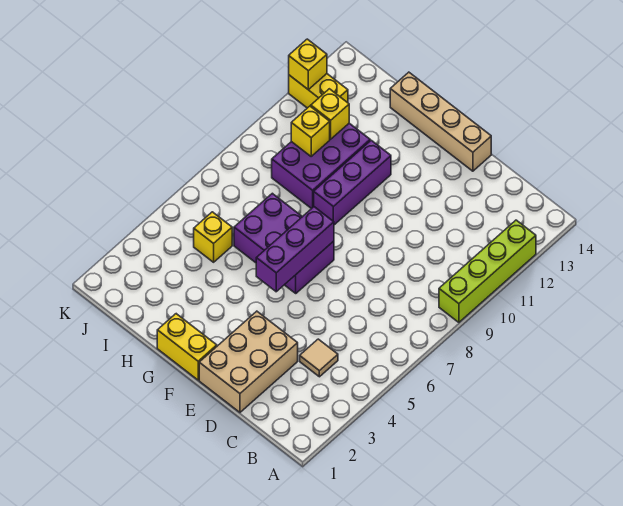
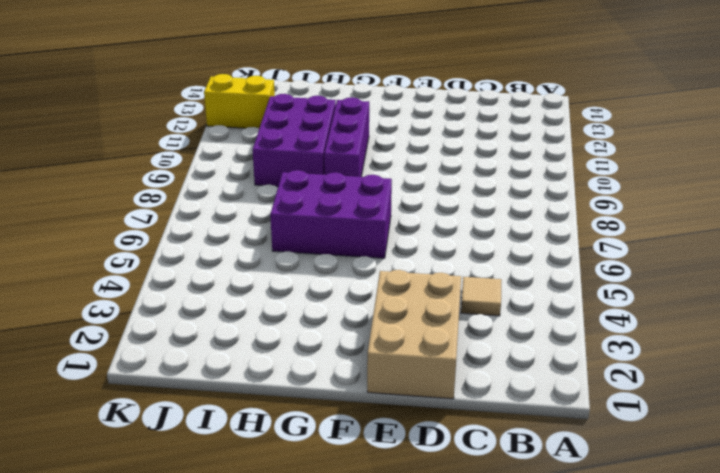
none -> lime 1x4 brick [439,220,536,322]
none -> tan 1x4 brick [390,72,491,171]
none -> yellow 1x2 brick [157,314,217,380]

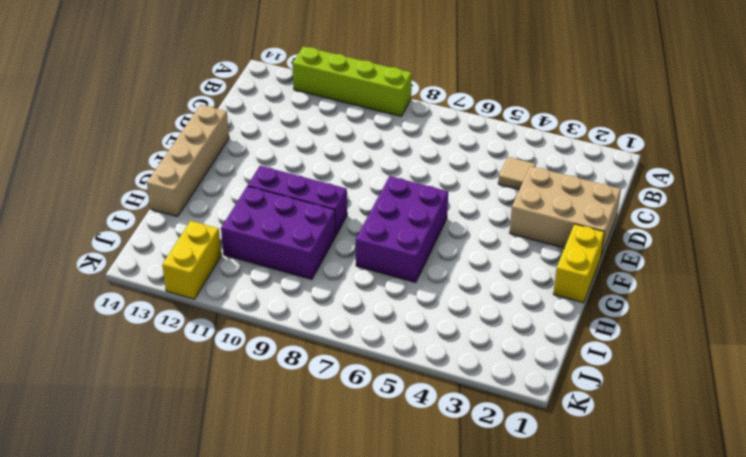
none -> yellow 1x1 brick [194,212,232,262]
none -> purple 1x3 brick [256,207,334,292]
none -> yellow 1x1 brick [291,106,330,156]

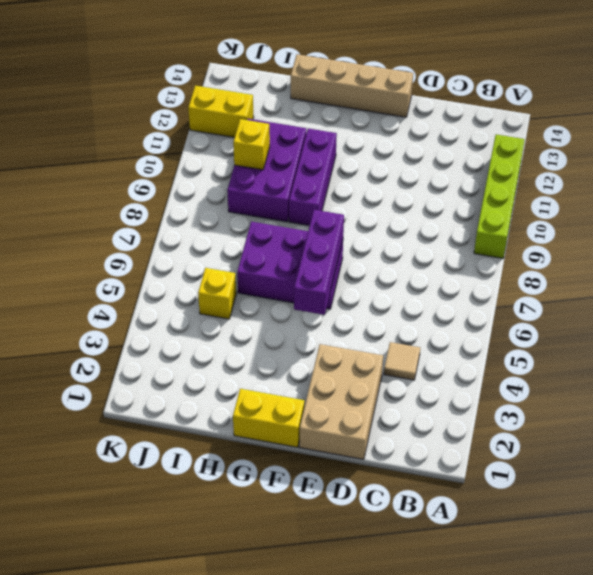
none -> yellow 1x1 brick [311,89,349,139]
none -> yellow 1x1 brick [289,39,327,90]

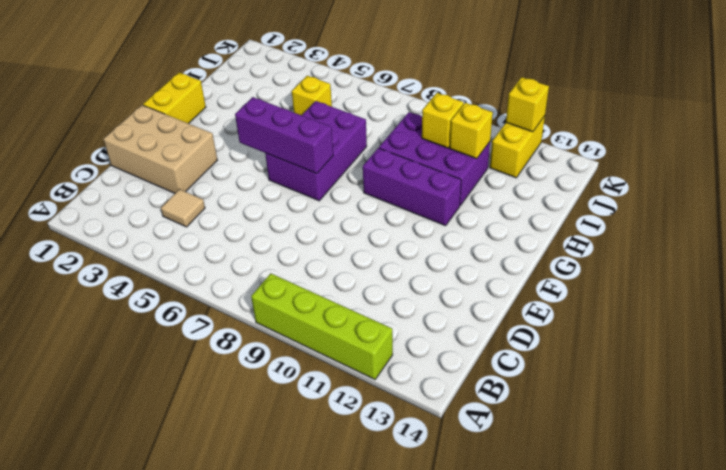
none -> tan 1x4 brick [390,72,491,171]

